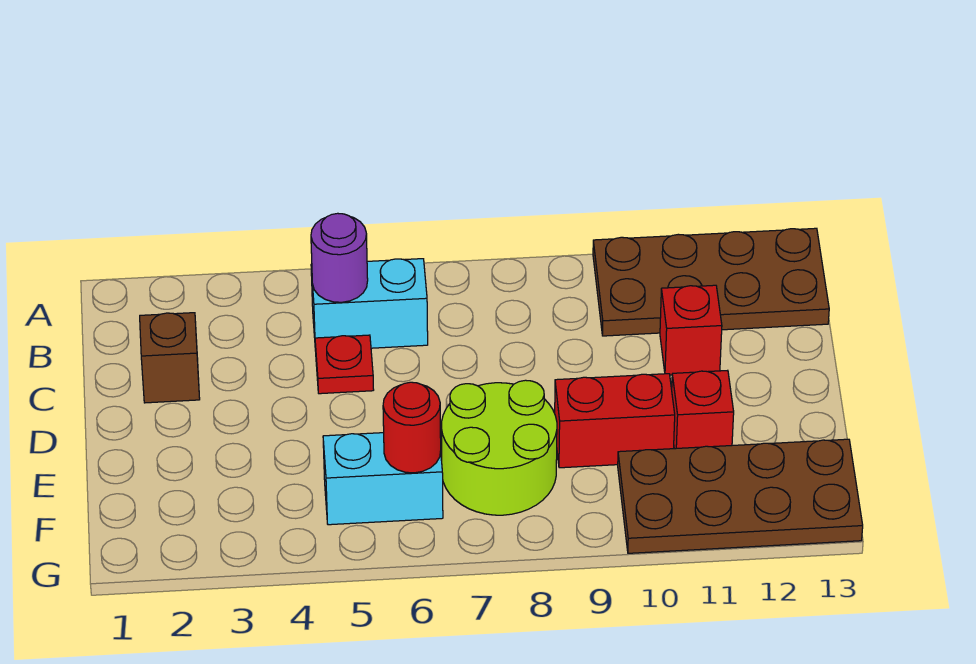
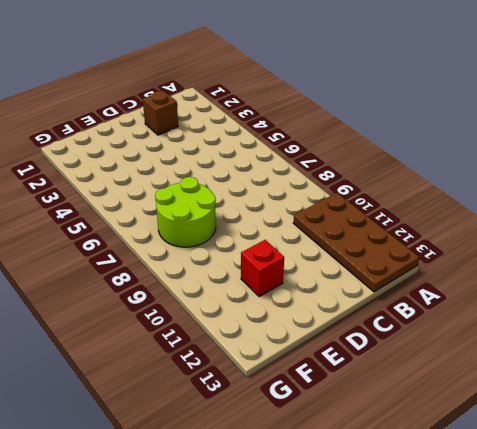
none -> cyan 1x2 brick [311,259,428,348]
none -> red 1x1 plate [315,335,374,394]
none -> red 1x1 brick [660,285,722,375]

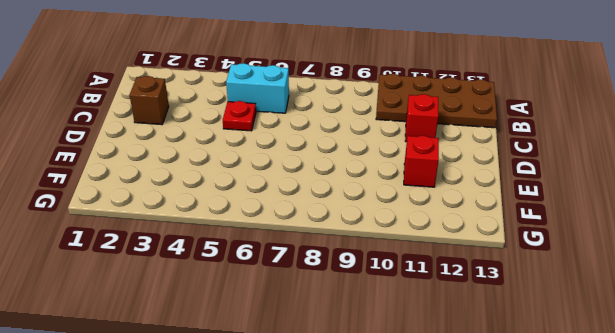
none -> lime 2x2 round brick [442,380,557,515]
none -> red 1x2 brick [555,374,675,468]
none -> cyan 1x2 brick [323,433,443,525]

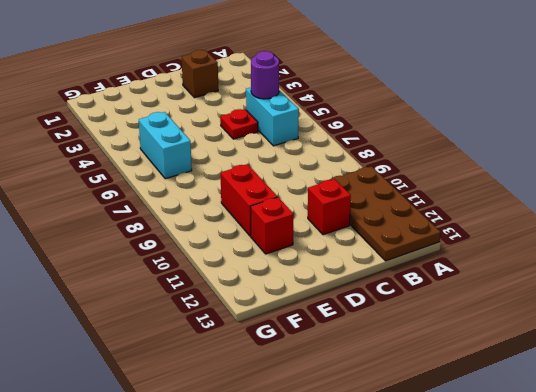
none -> lime 2x2 round brick [442,380,557,515]
none -> brown 2x4 plate [618,439,863,553]
none -> red 1x1 round brick [383,382,441,473]

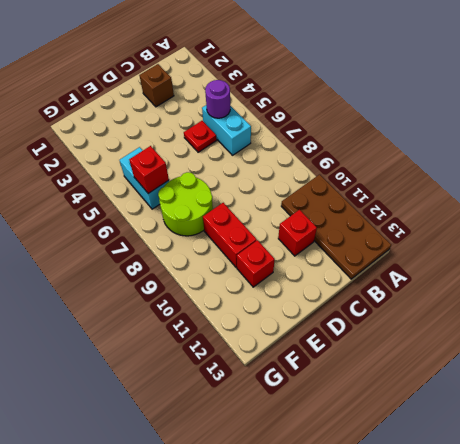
red 1x1 brick [129,146,169,194] -> red 1x1 round brick [383,382,441,473]
none -> brown 2x4 plate [618,439,863,553]

